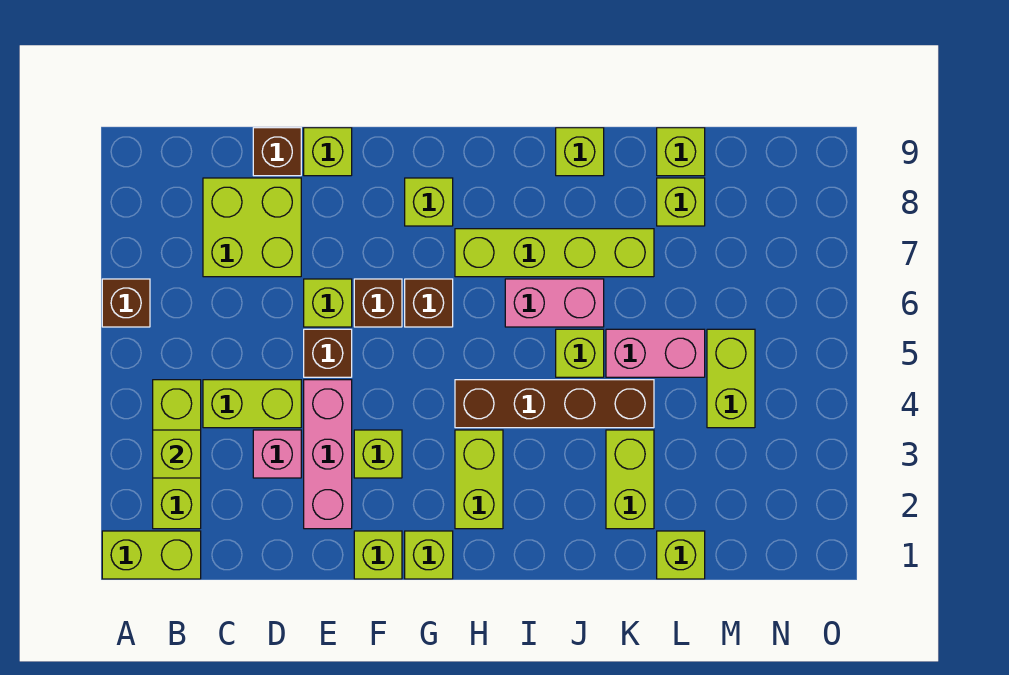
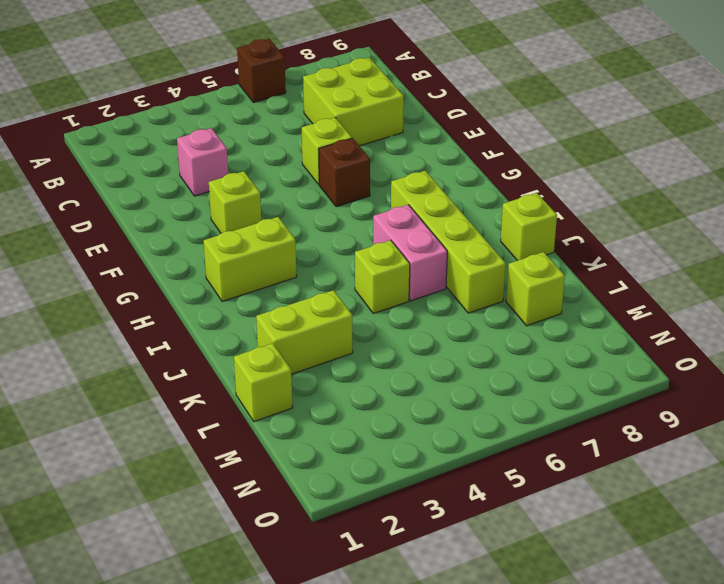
none -> lime 1x2 brick [102,531,201,579]
none -> lime 1x3 brick [153,380,201,529]
none -> lime 1x2 brick [203,380,301,428]
none -> brown 1x1 brick [253,128,301,176]

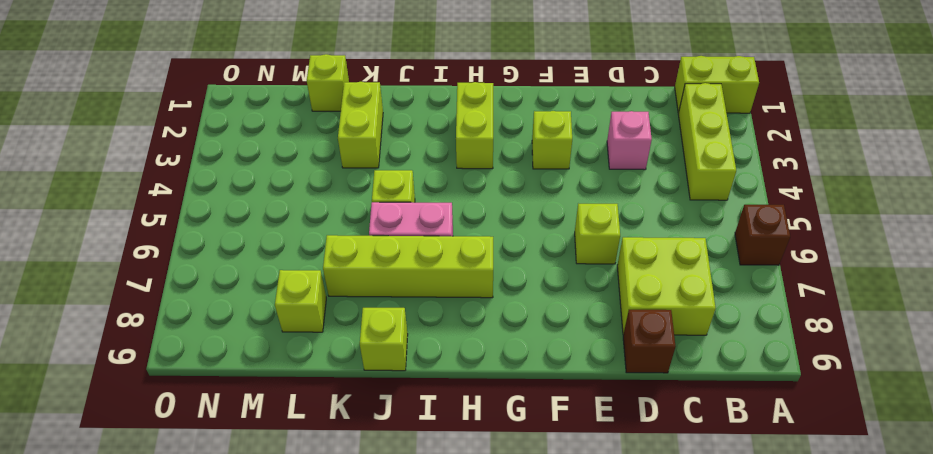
none -> lime 1x2 brick [203,380,301,428]
none -> pink 1x3 brick [304,380,352,529]
none -> brown 1x1 brick [304,329,352,377]
none -> lime 1x1 brick [304,128,352,176]

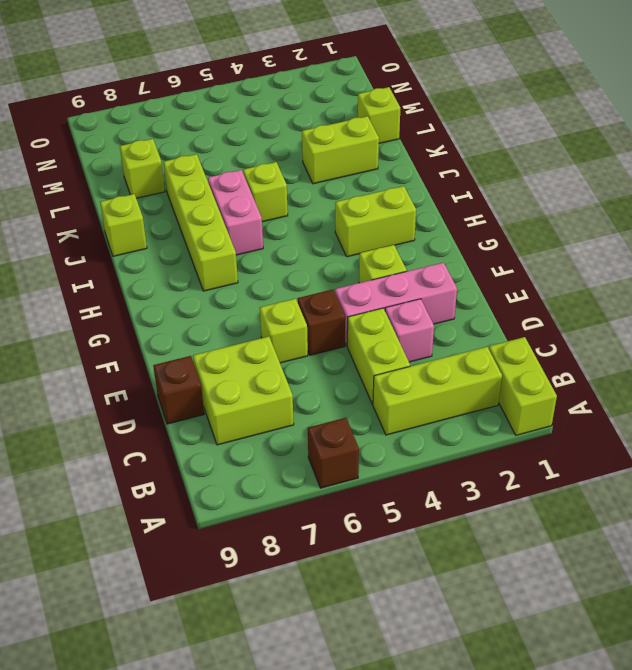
none -> lime 1x1 brick [304,128,352,176]
none -> lime 1x1 brick [354,531,402,579]
none -> brown 1x1 brick [354,279,402,327]
none -> lime 1x1 brick [405,531,453,579]

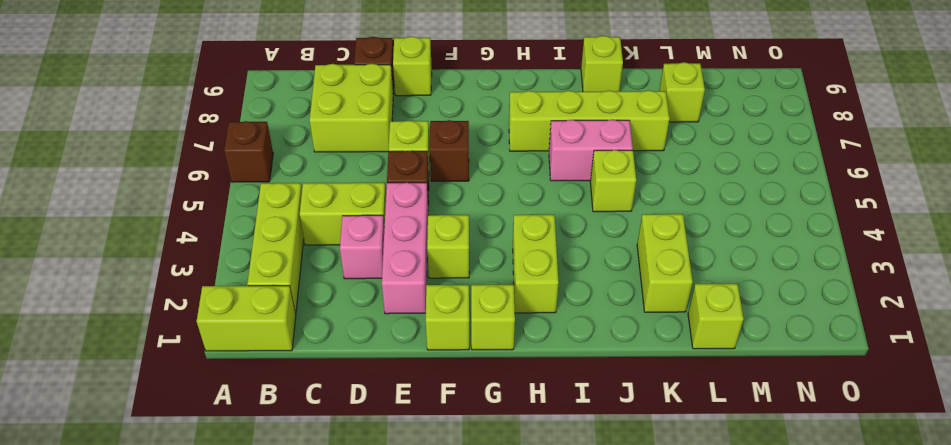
none -> brown 1x1 brick [405,279,453,327]
none -> lime 1x1 brick [405,178,453,226]
none -> brown 1x4 brick [455,380,654,428]
none -> pink 1x2 brick [606,329,705,377]

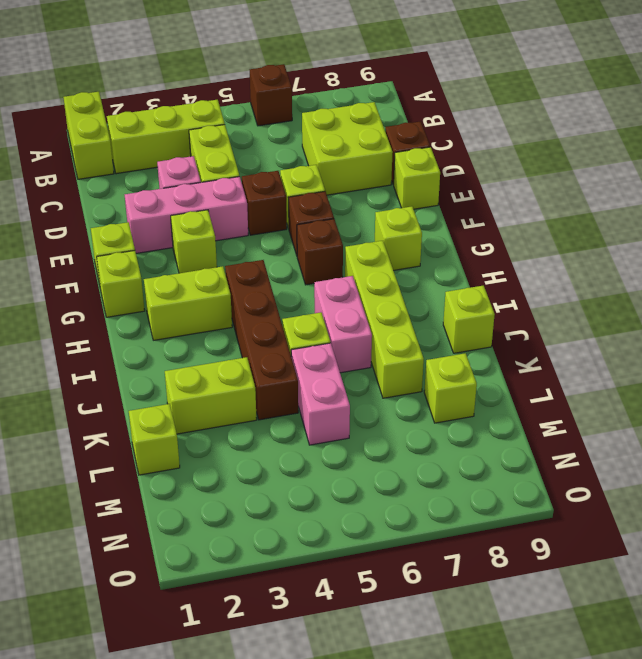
none -> lime 1x1 brick [657,128,705,176]
none -> lime 1x2 brick [707,329,755,428]
none -> lime 1x1 brick [153,430,201,478]

